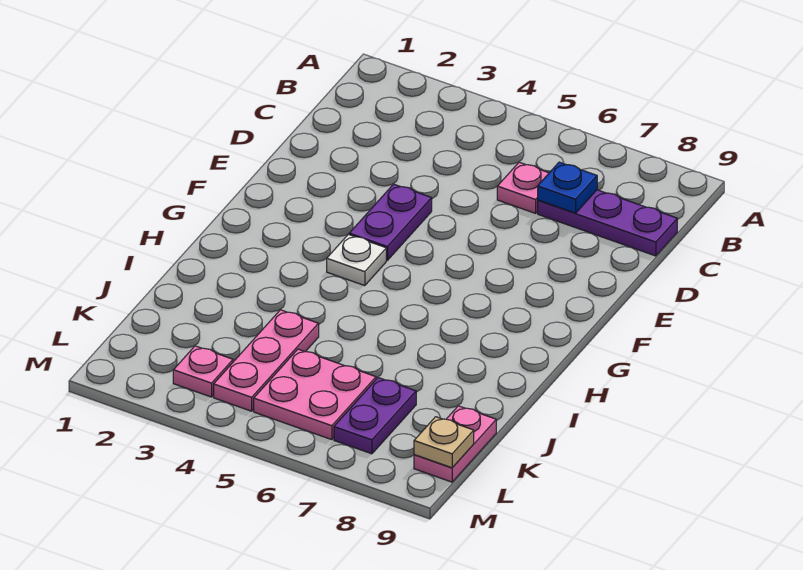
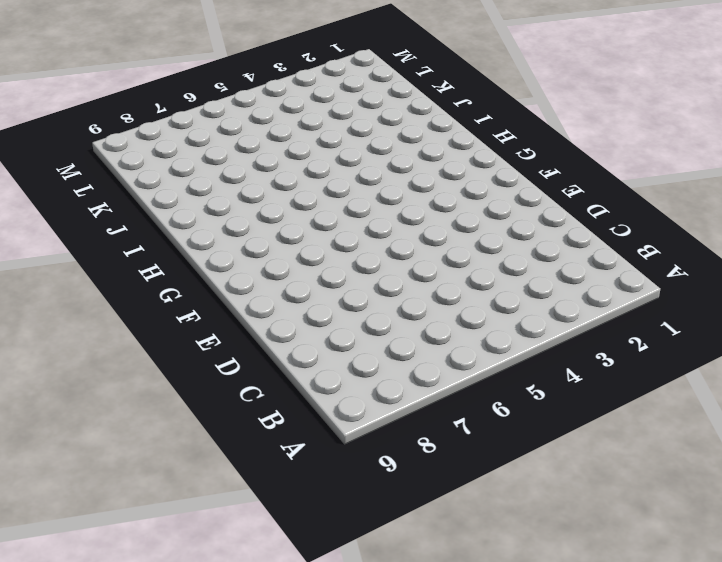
none -> pink 1x1 plate [497,162,549,213]
none -> purple 1x3 plate [538,190,677,256]

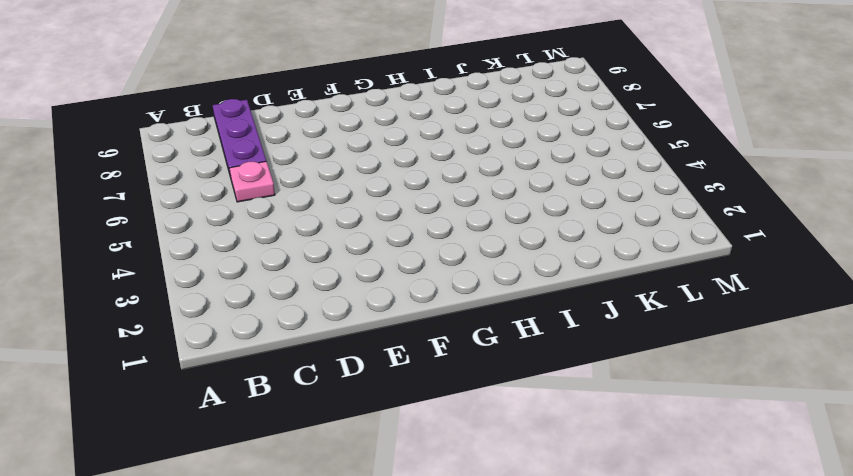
none -> purple 1x2 plate [349,184,432,260]
none -> white 1x1 plate [327,234,386,286]

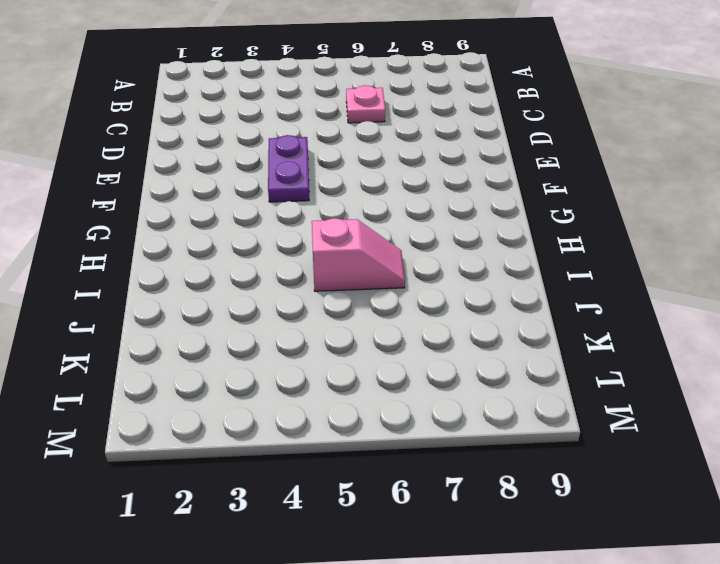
pink 1x2 slope [312,218,405,291] -> none
none -> purple 1x3 plate [538,190,677,256]
none -> white 1x1 plate [327,234,386,286]

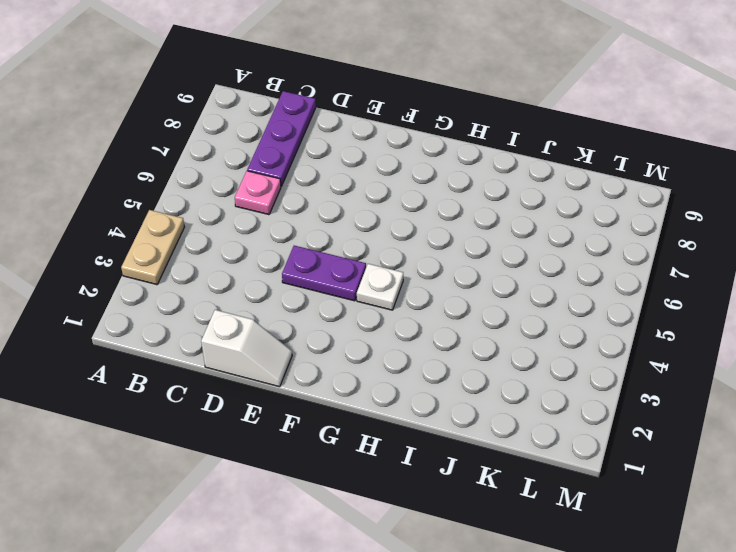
tan 1x2 plate [121,210,184,285] -> none
white 1x2 slope [201,310,292,387] -> none
none -> pink 1x3 plate [214,310,319,411]
none -> pink 2x2 plate [254,349,376,440]

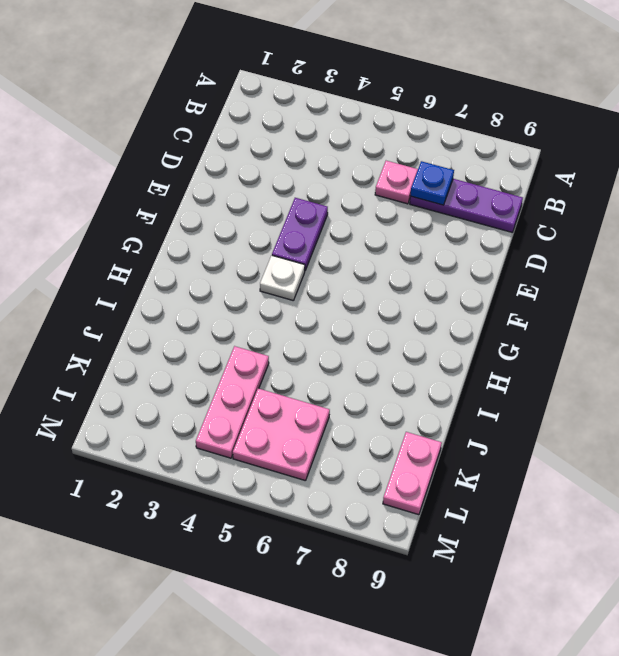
none -> purple 1x2 plate [334,378,416,454]
none -> pink 1x1 plate [173,346,233,397]

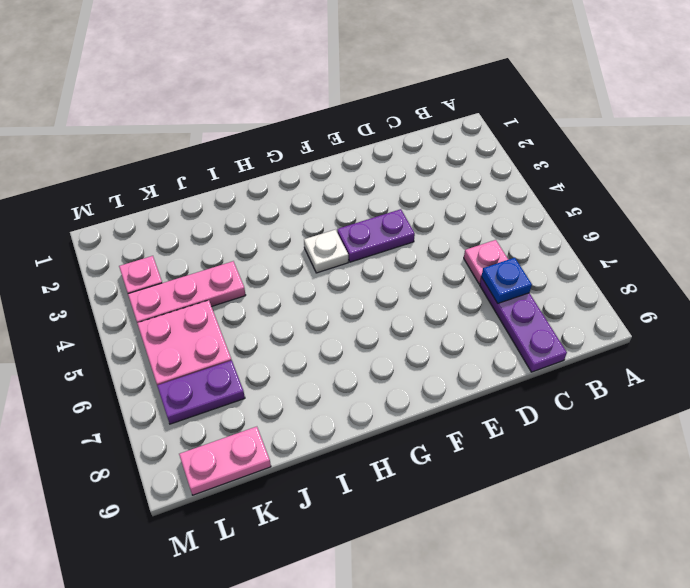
none -> tan 1x1 plate [414,417,474,468]

